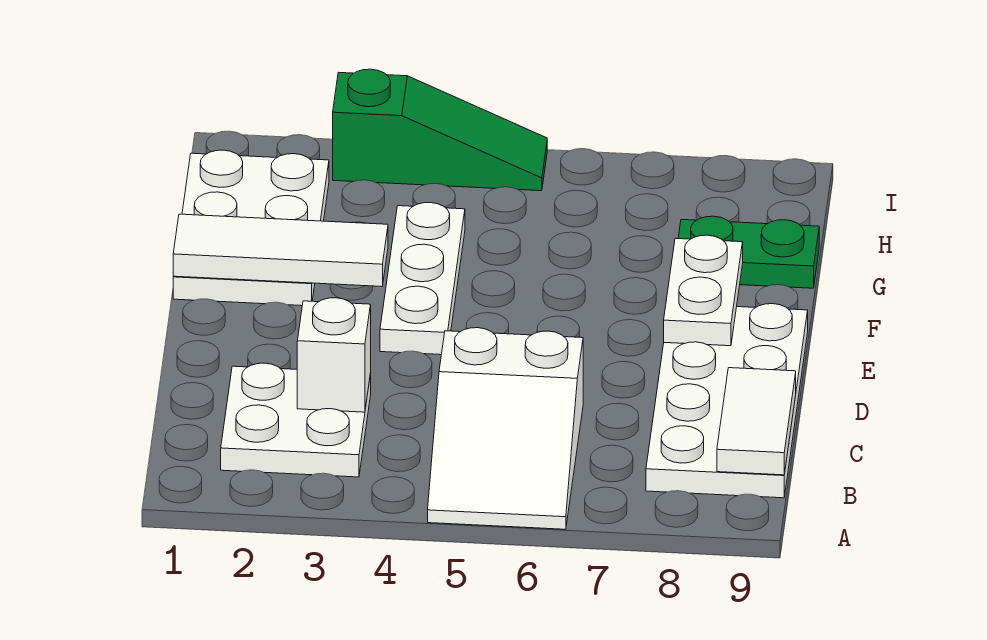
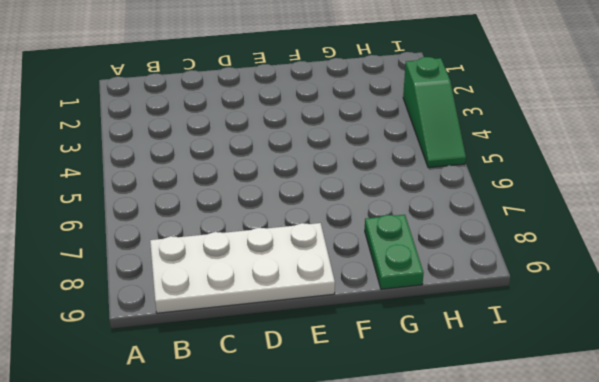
none -> white 2x3 slope [428,328,583,529]
none -> white 2x2 plate [221,363,371,477]

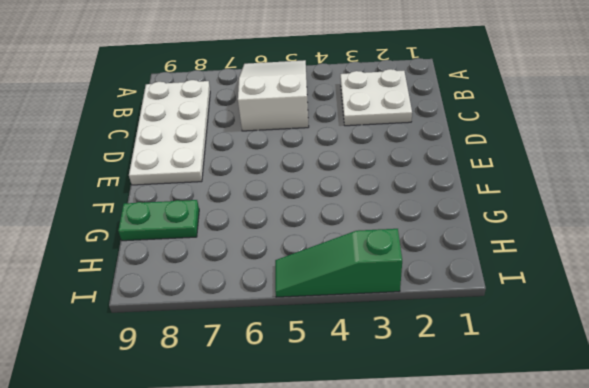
none -> white 1x3 plate [380,203,465,355]
none -> white 2x3 plate [173,150,329,306]

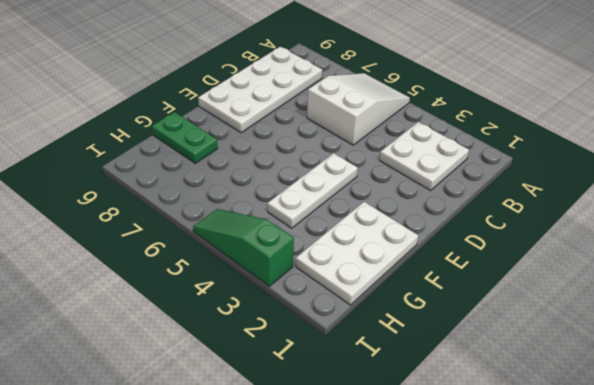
none -> white 1x2 tile [717,368,796,475]
none -> white 1x1 brick [297,298,371,412]

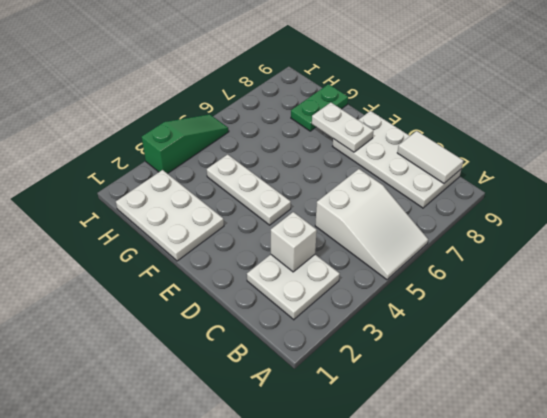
none -> white 1x3 tile [173,214,388,287]

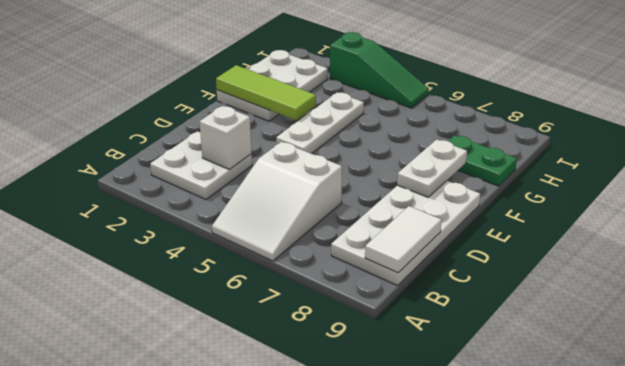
lime 1x3 tile [216,65,316,120] -> white 1x3 tile [173,214,388,287]

